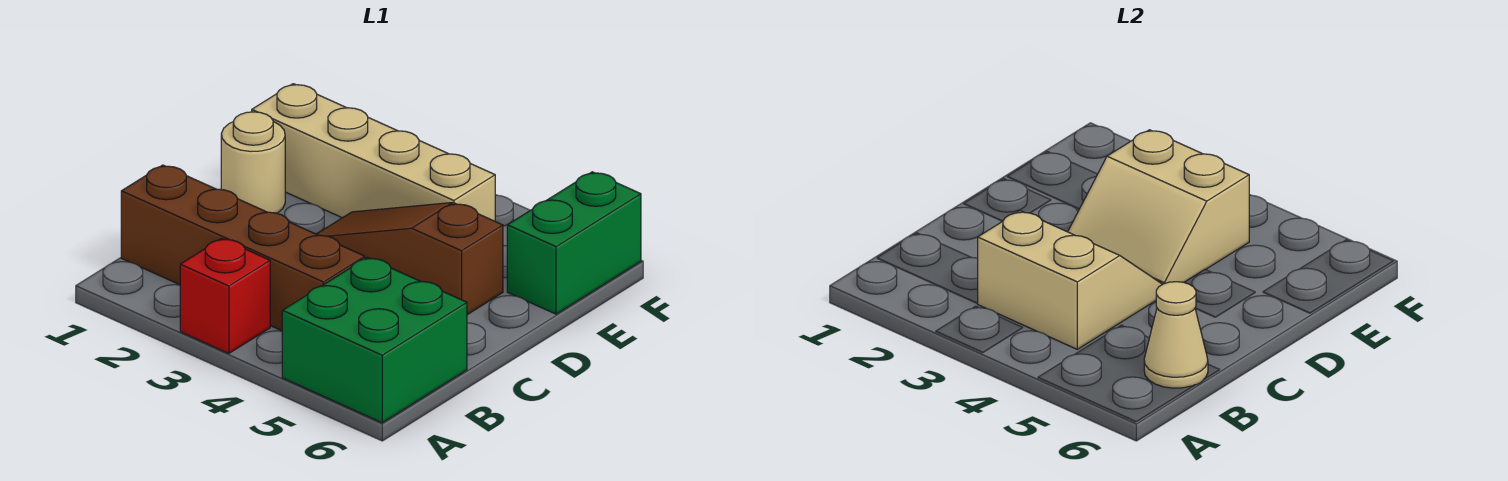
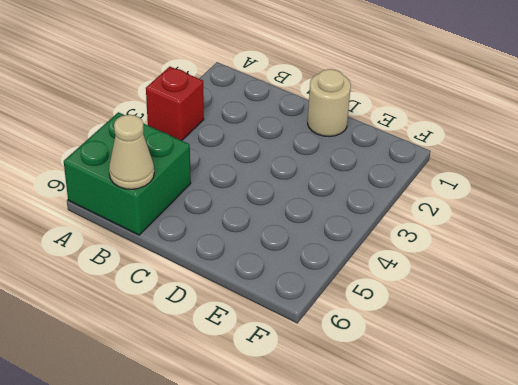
none -> brown 1x4 brick [121,165,365,331]
none -> brown 1x3 slope [317,203,503,315]

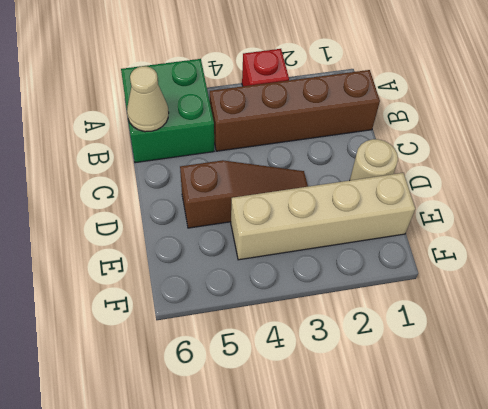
none -> green 1x2 brick [507,172,641,314]
none -> tan 2x2 slope [978,211,1162,349]

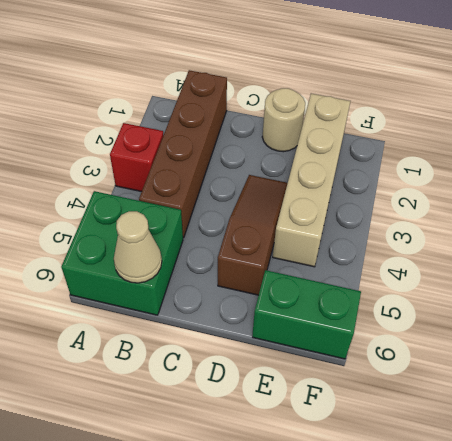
none -> tan 2x2 slope [978,211,1162,349]
none -> tan 2x2 slope [1068,130,1249,284]

